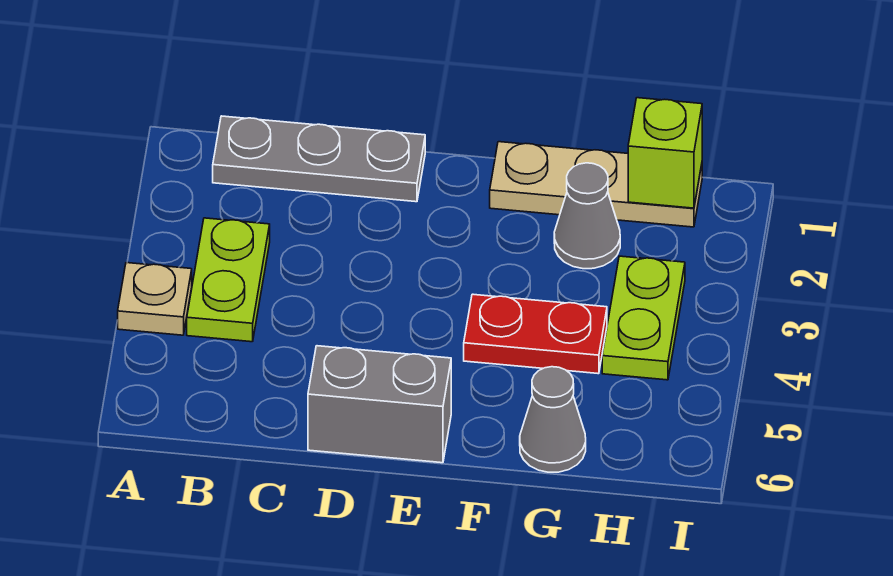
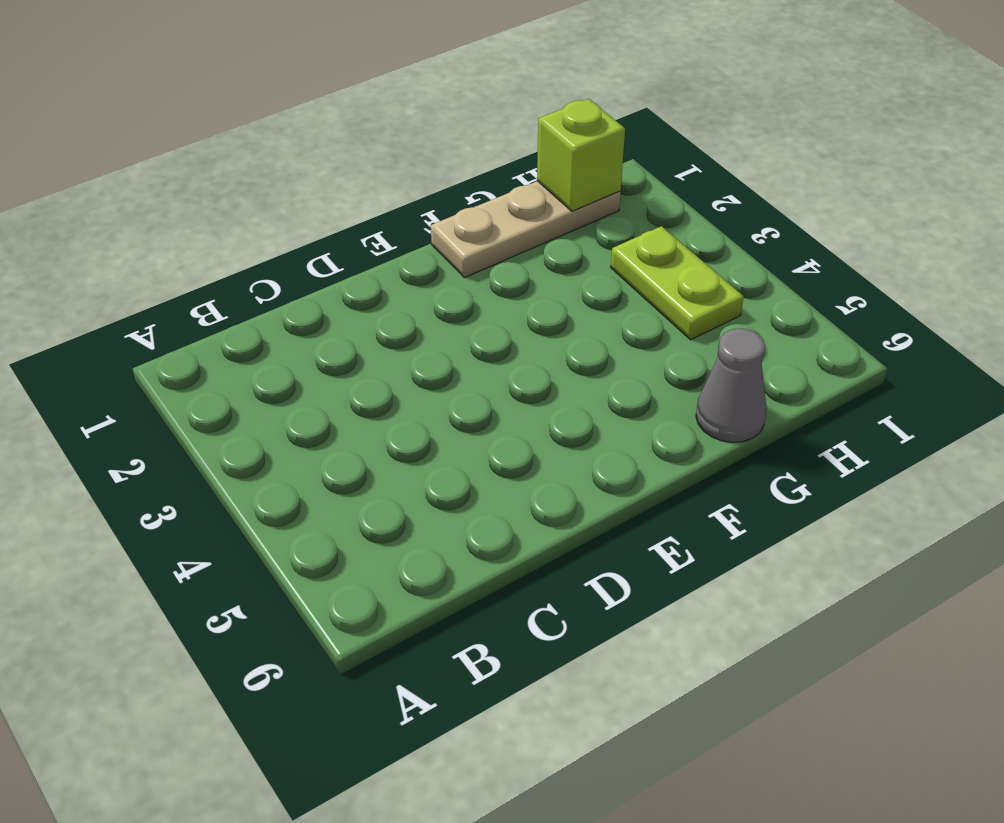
none -> tan 1x1 plate [118,263,192,335]
none -> grey 1x3 plate [213,116,425,202]

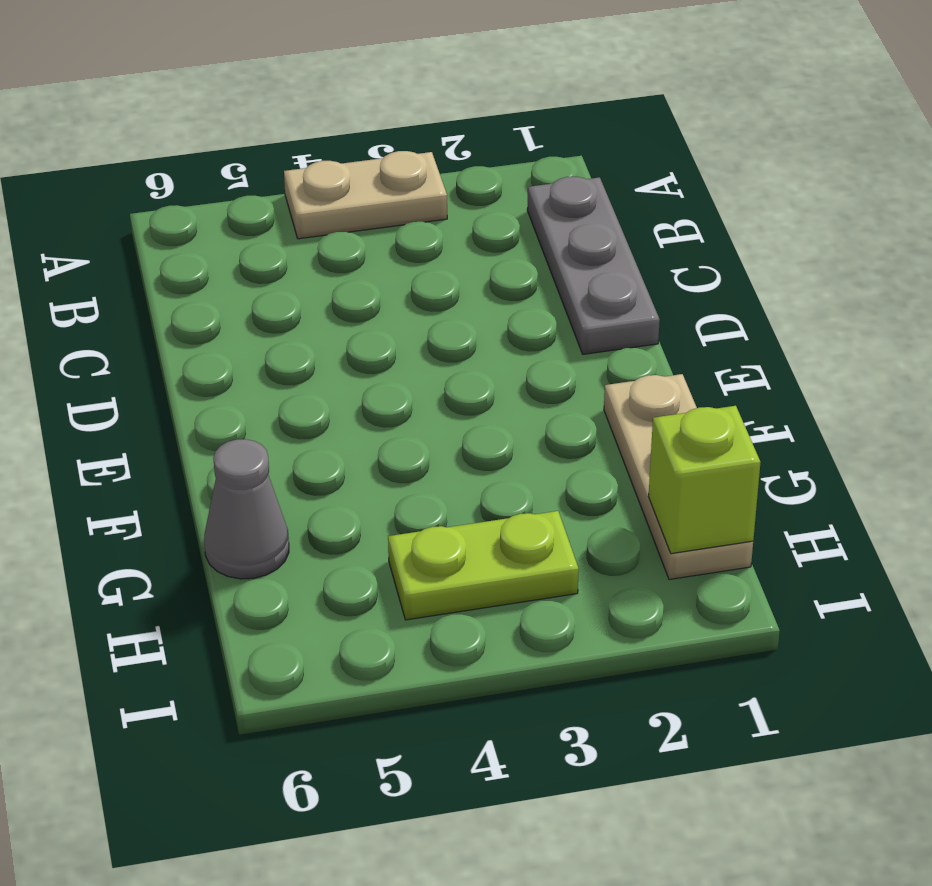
tan 1x2 plate [284,151,447,239] -> tan 1x1 plate [118,263,192,335]
none -> lime 1x2 plate [187,218,270,342]
none -> grey 1x2 brick [308,346,451,463]

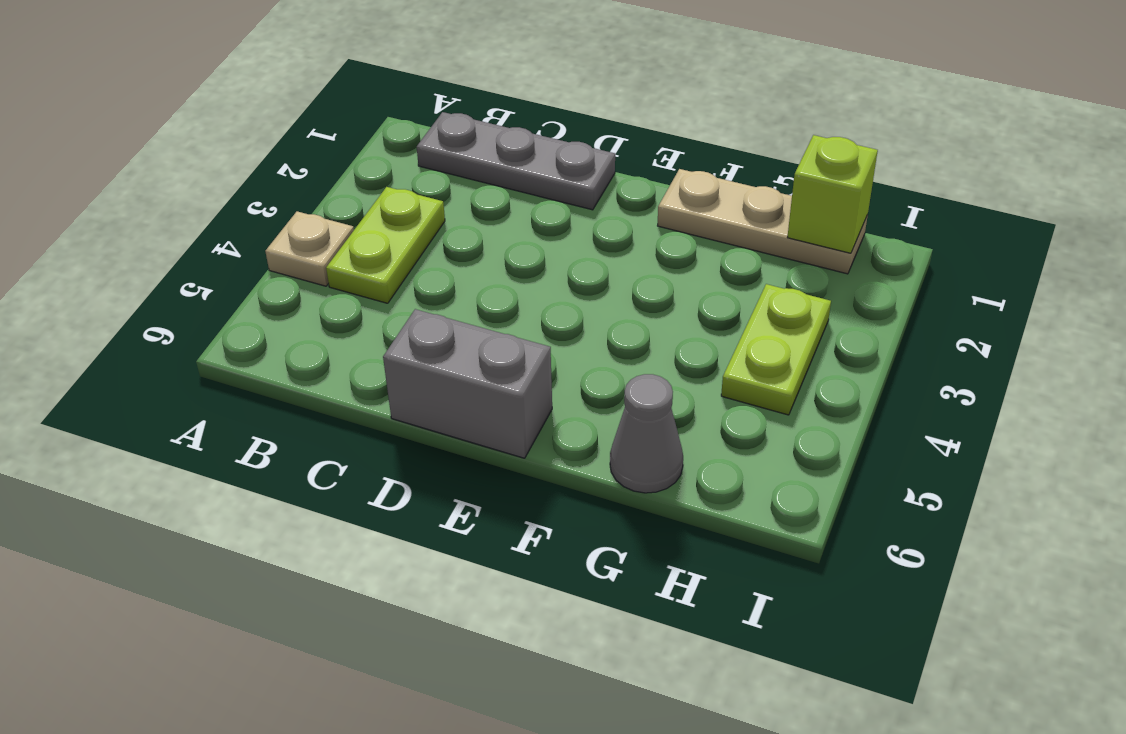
none -> red 1x2 plate [464,294,607,374]
none -> grey 1x1 cone [554,163,620,269]

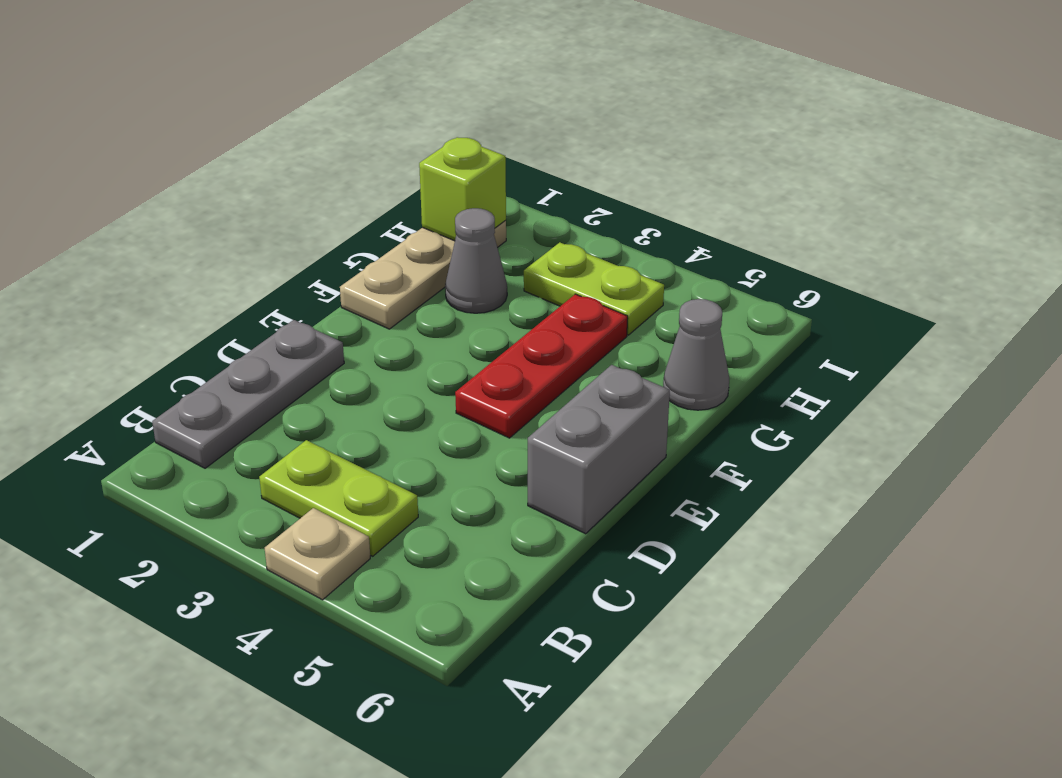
red 1x3 plate [455,294,628,438] -> red 1x2 plate [464,294,607,374]

